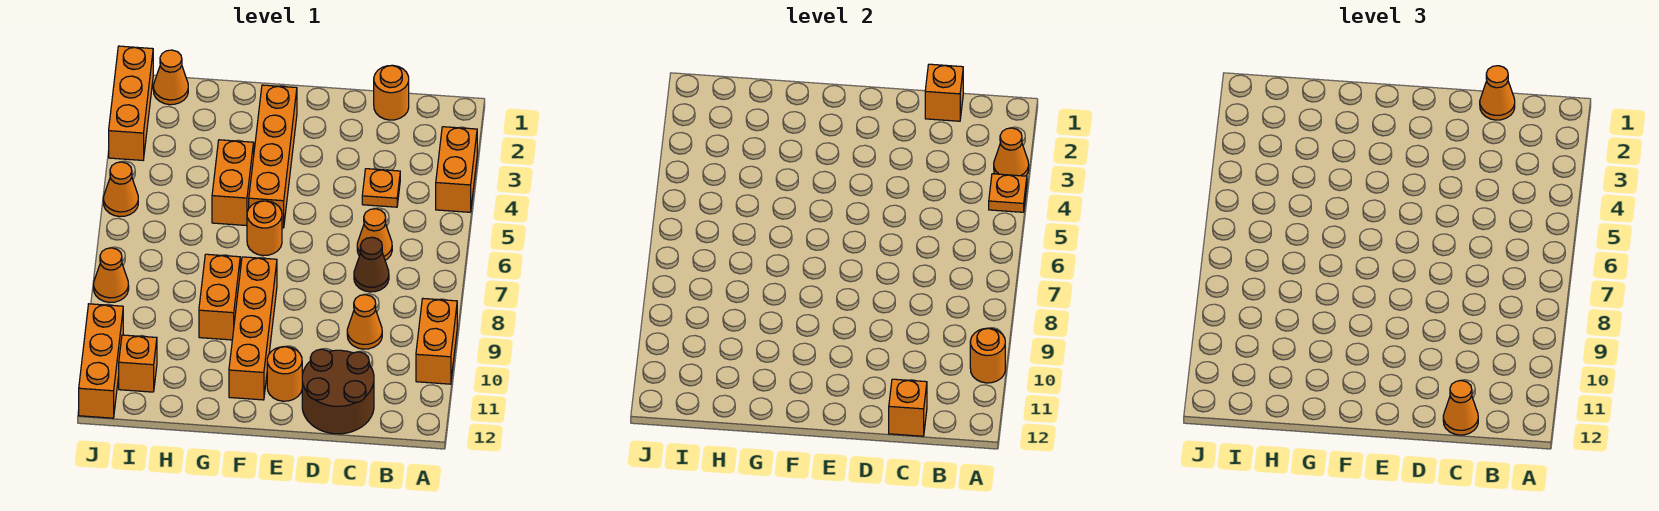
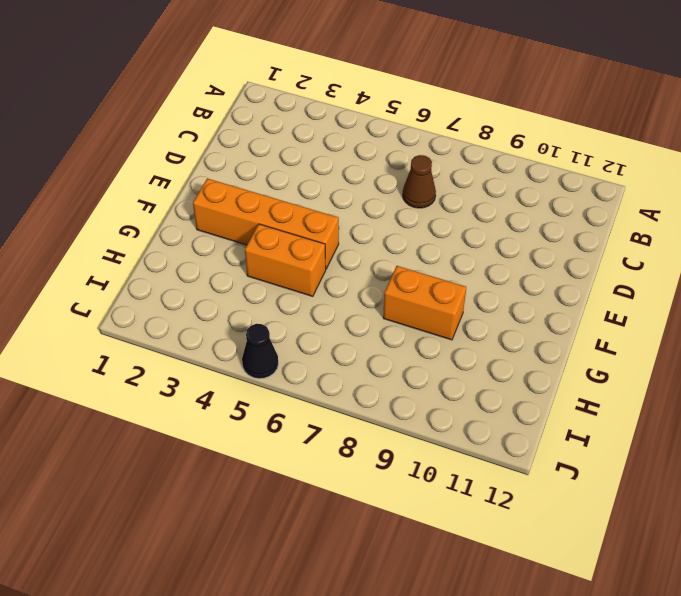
black 1x1 cone [242,324,278,379] -> orange 1x1 cone [103,162,138,217]
none -> orange 1x2 brick [436,127,477,212]
none -> orange 1x2 brick [416,299,457,384]
none -> orange 1x1 round brick [374,65,409,120]

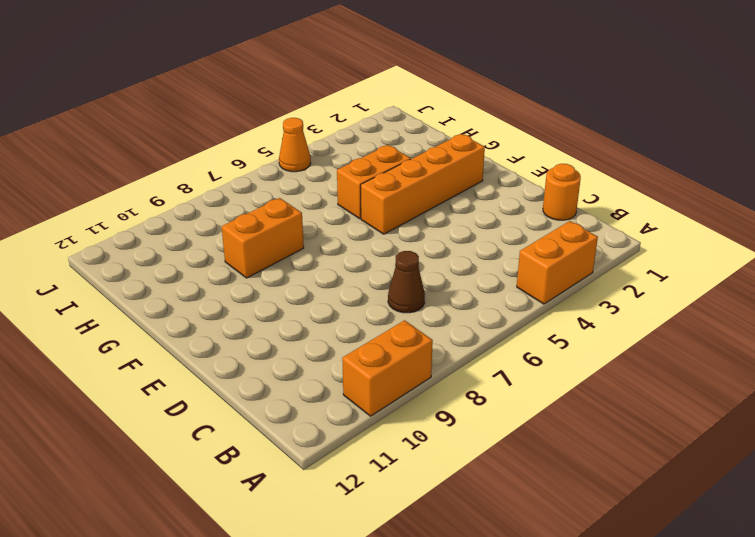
none -> orange 1x1 plate [362,169,400,207]
none -> orange 1x1 cone [357,209,392,260]
none -> orange 1x1 cone [347,295,382,349]

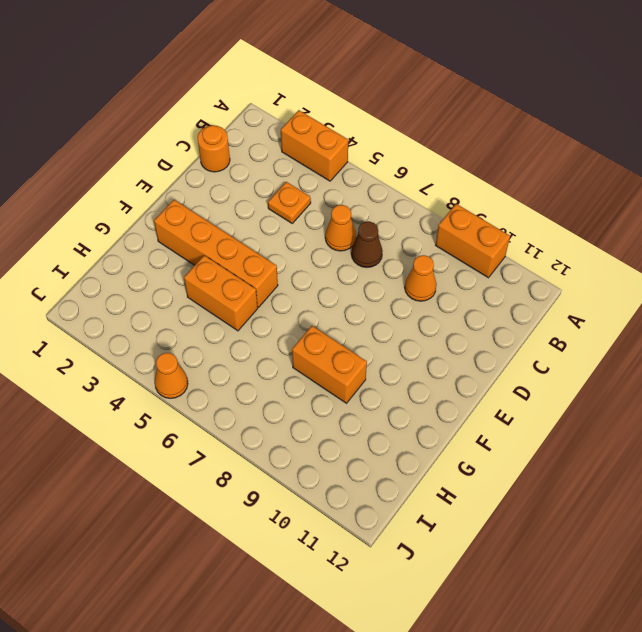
none -> brown 2x2 round brick [302,349,374,434]
none -> orange 1x1 round brick [267,347,302,401]
none -> orange 1x1 round brick [247,201,282,256]

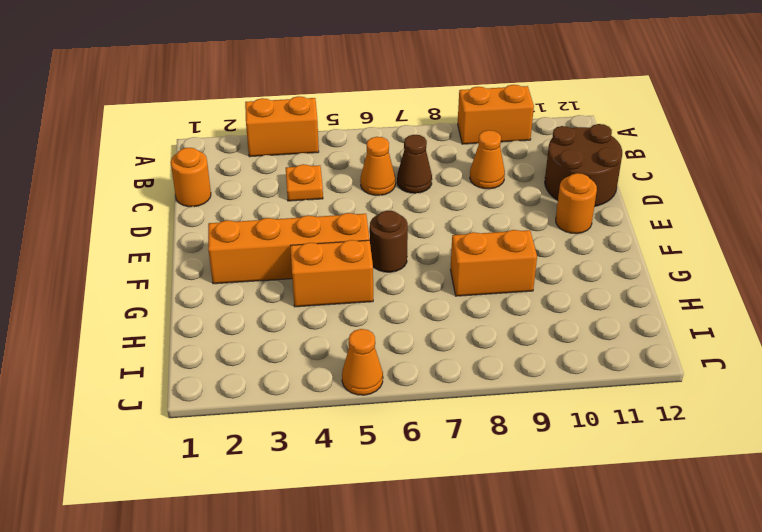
brown 1x1 round brick [370,211,408,272] -> orange 1x1 round brick [247,201,282,256]
none -> orange 1x4 brick [229,257,277,400]
none -> orange 1x1 cone [153,50,188,105]
none -> orange 1x1 brick [119,335,157,392]

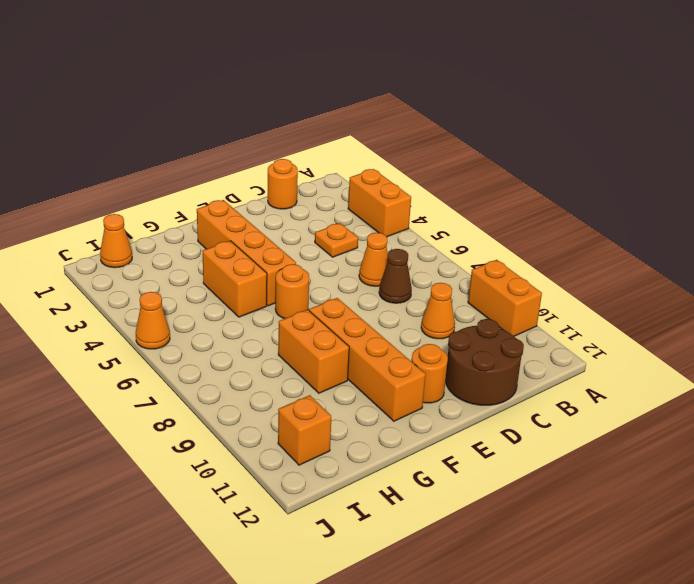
none -> orange 1x3 brick [109,46,153,160]
none -> orange 1x1 cone [94,248,129,302]
none -> orange 1x3 brick [79,304,123,418]

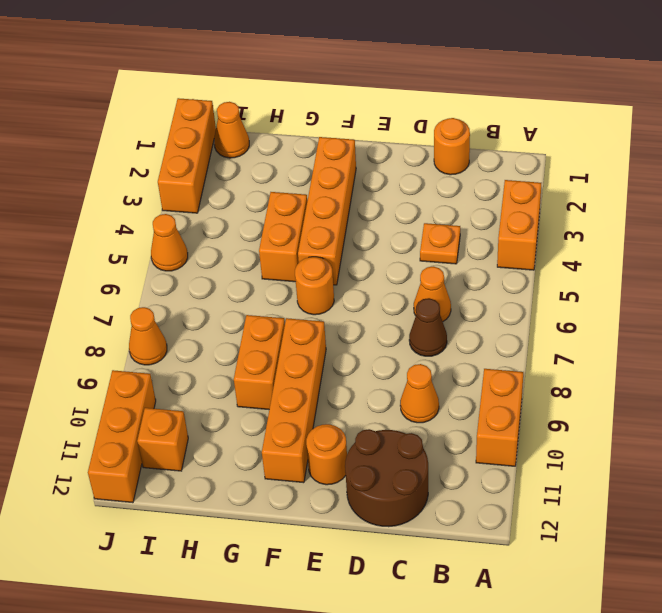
none -> orange 1x1 cone [994,128,1029,176]
none -> orange 1x1 plate [989,174,1027,212]
none -> orange 1x1 round brick [970,328,1005,383]

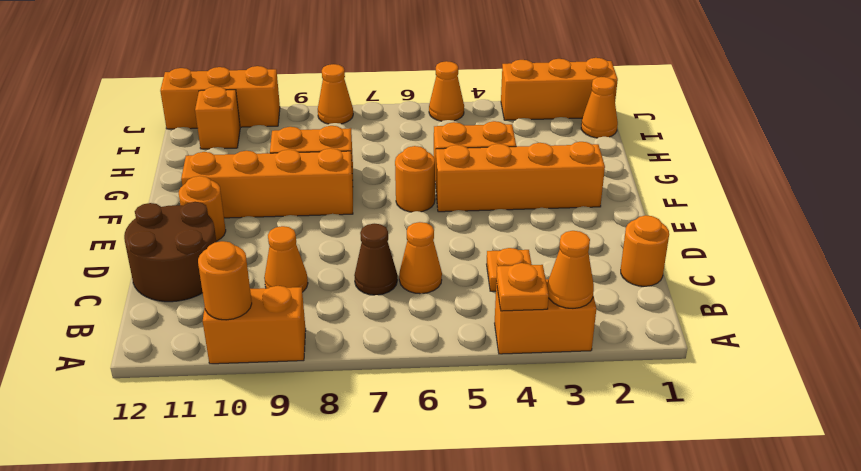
none -> orange 1x1 brick [925,64,963,121]
none -> orange 1x1 brick [889,379,927,436]
none -> orange 1x1 cone [1480,66,1515,120]

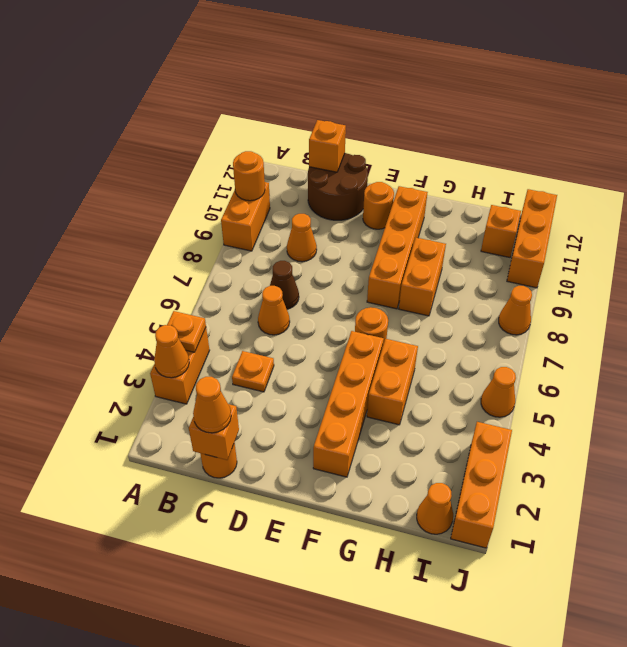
none -> orange 1x1 cone [1443,381,1478,435]

